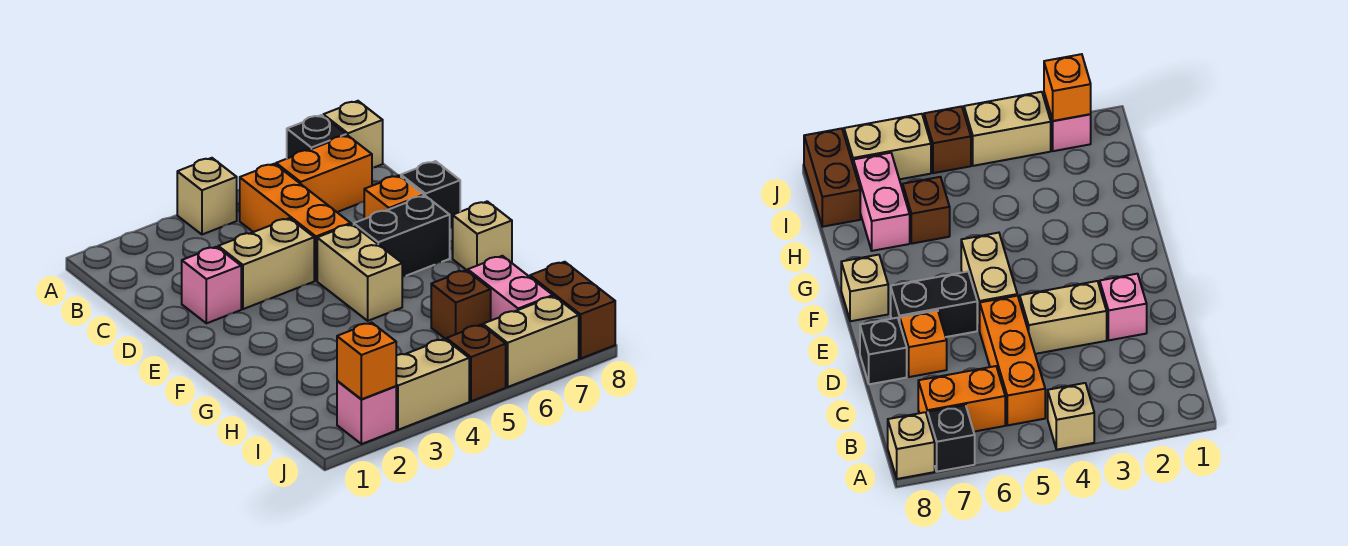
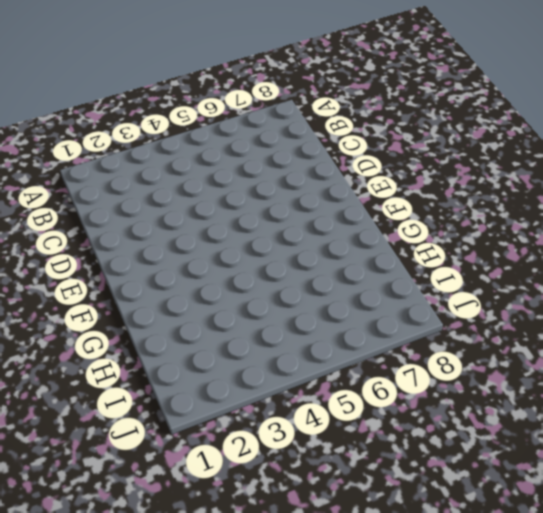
none -> tan 1x1 brick [177,158,237,235]
none -> black 1x1 brick [287,115,346,158]
none -> tan 1x1 brick [323,101,383,168]

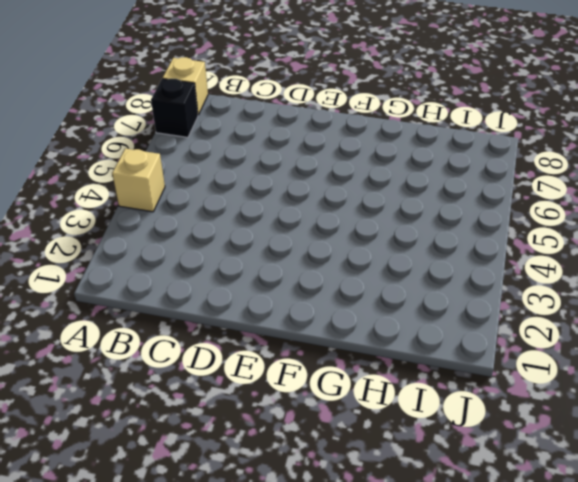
none -> orange 1x3 brick [240,164,351,281]
none -> orange 1x2 brick [276,135,372,212]
none -> pink 1x1 brick [182,247,241,323]

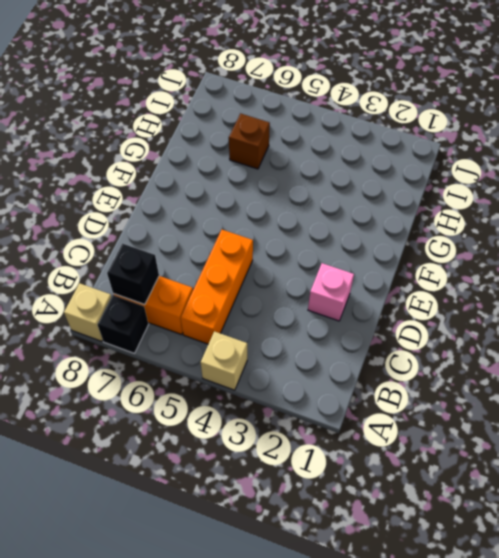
black 1x1 brick [107,244,159,305] -> black 1x1 brick moved to [401,161,460,228]
none -> tan 1x2 brick [218,218,314,309]
none -> orange 1x1 brick [364,176,424,219]
none -> tan 1x2 brick [317,224,402,321]

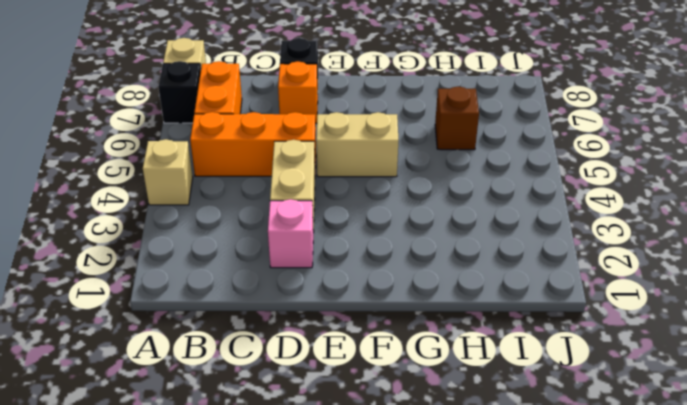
none -> black 1x2 brick [354,196,450,277]
none -> tan 1x1 brick [453,201,512,271]
none -> pink 1x2 brick [468,256,553,320]

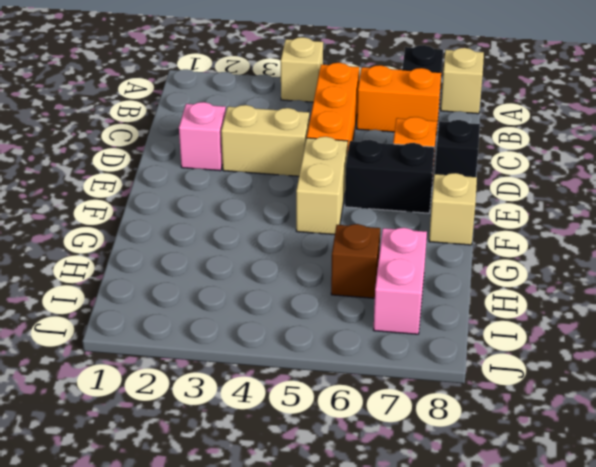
none -> brown 1x2 brick [530,262,615,359]
none -> pink 1x1 brick [337,381,396,444]
none -> tan 1x2 brick [396,339,469,430]

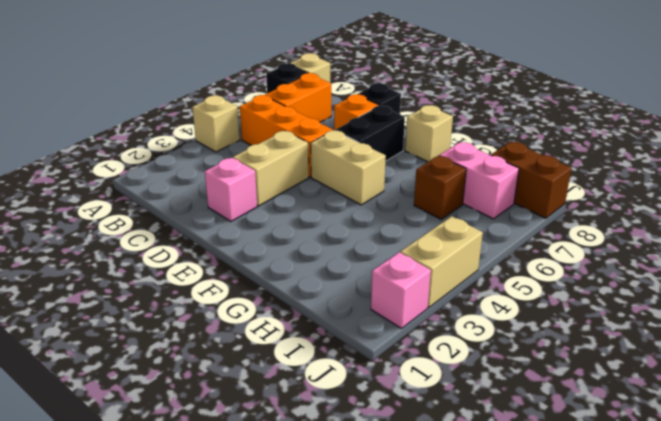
none -> brown 1x1 brick [446,325,506,401]
none -> tan 1x2 brick [483,296,579,387]
none -> orange 1x1 brick [337,323,396,399]

